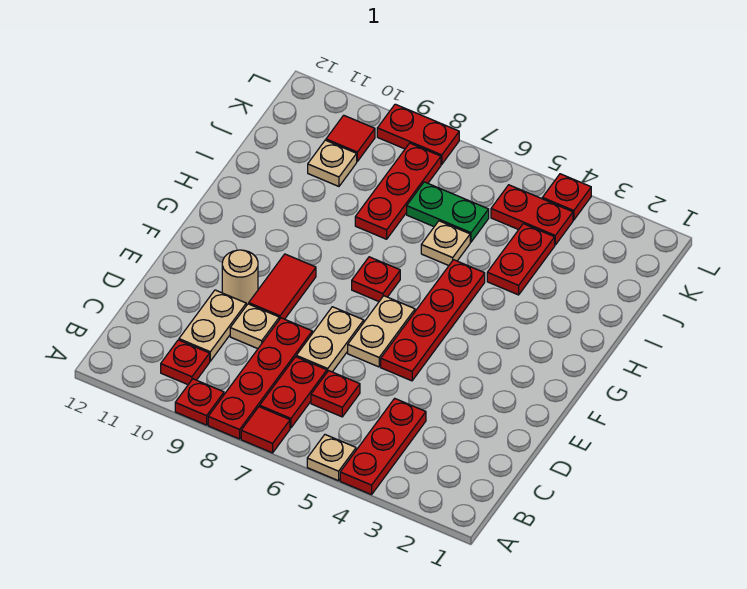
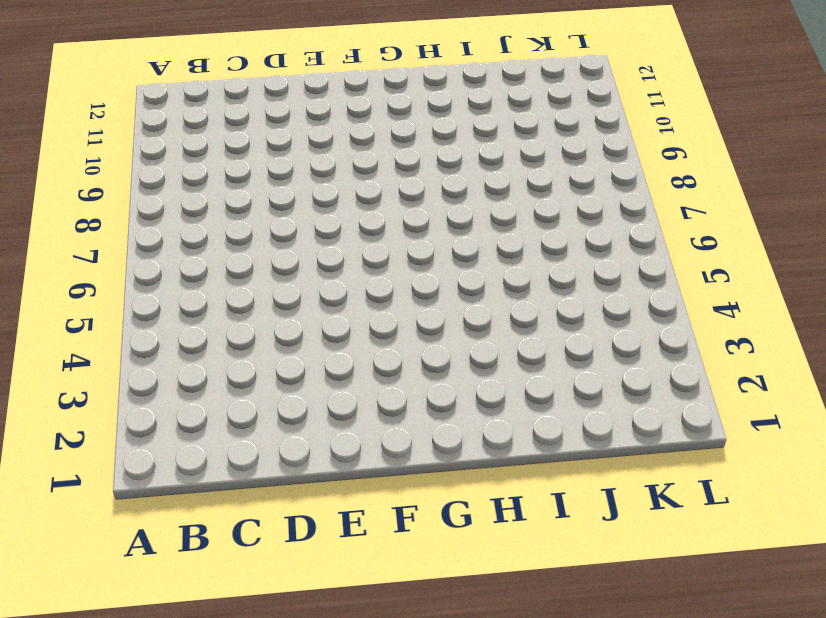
none -> red 1x3 plate [340,398,426,495]
none -> tan 1x1 plate [307,435,356,481]
none -> red 1x1 tile [241,407,290,453]

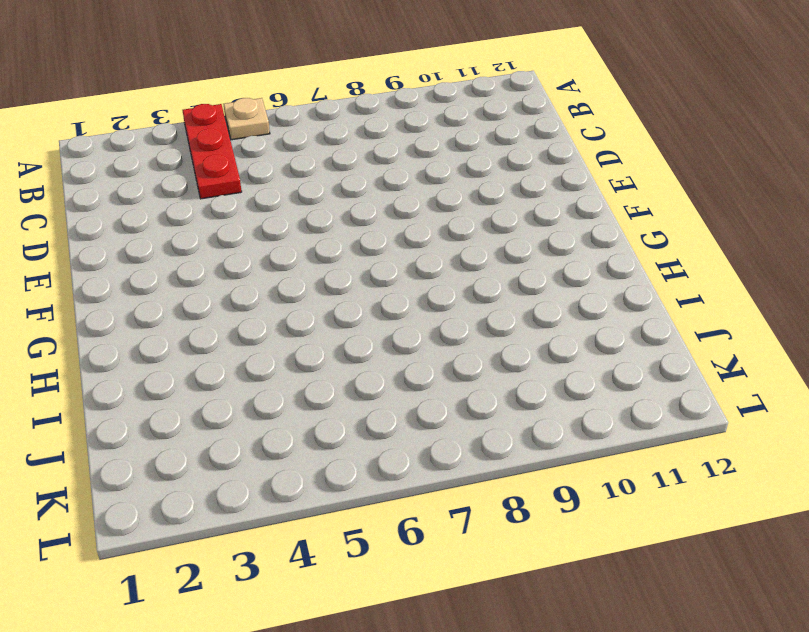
none -> red 1x1 tile [241,407,290,453]
none -> red 1x4 plate [208,318,312,439]
none -> red 1x1 plate [175,379,224,425]

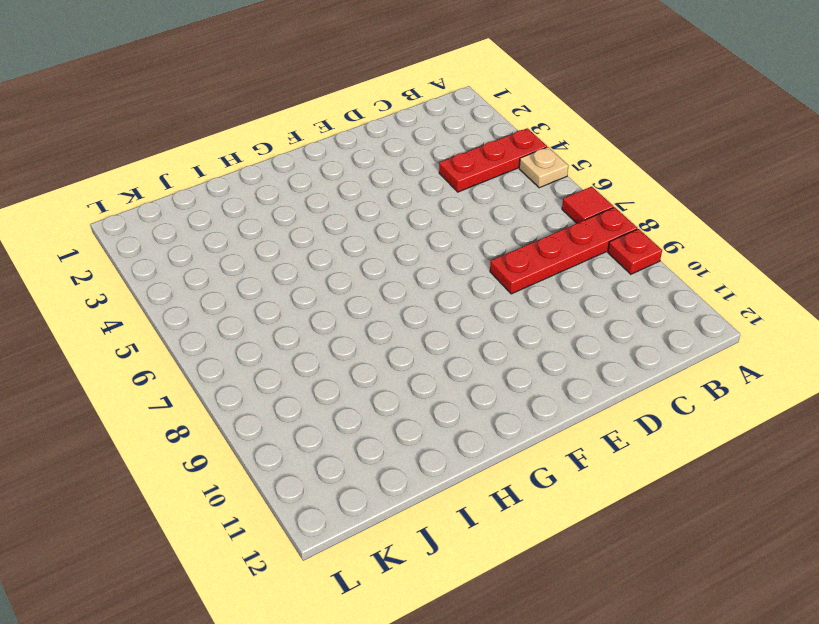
none -> red 1x2 plate [260,357,327,428]
none -> red 1x1 plate [161,340,210,385]
none -> red 1x1 plate [311,371,360,417]

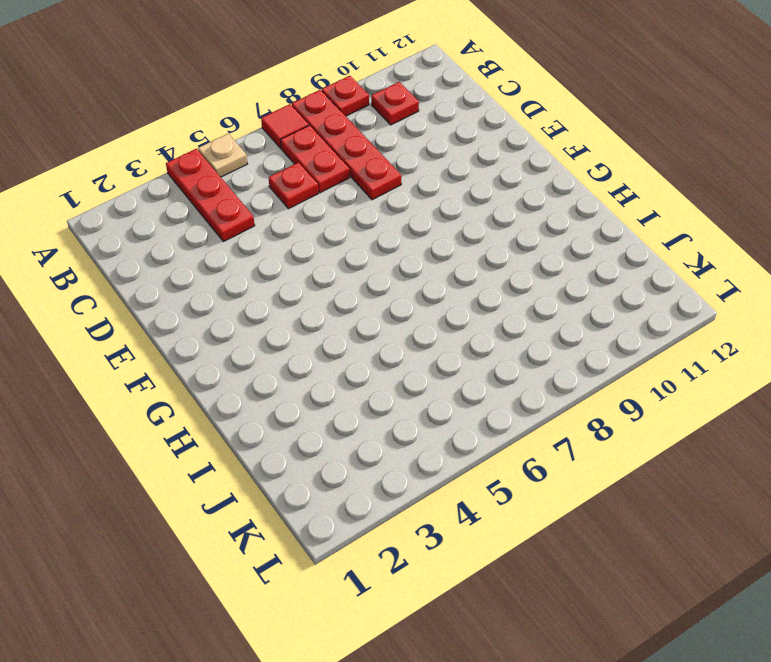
none -> tan 1x2 plate [179,290,246,361]
none -> tan 1x2 plate [296,307,364,372]
none -> tan 1x1 plate [230,304,279,349]

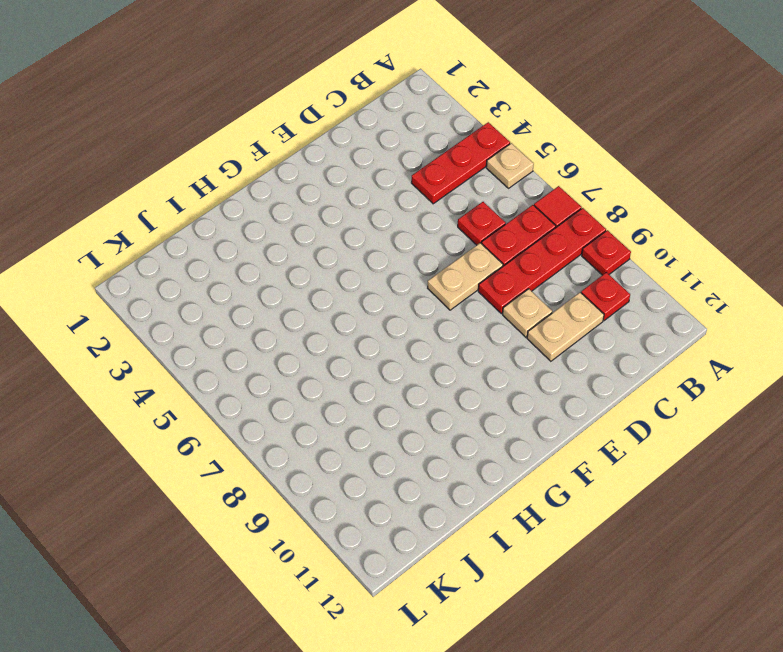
none -> red 1x4 plate [381,260,485,381]
none -> tan 1x2 plate [348,296,415,367]
none -> red 1x2 tile [249,254,316,319]

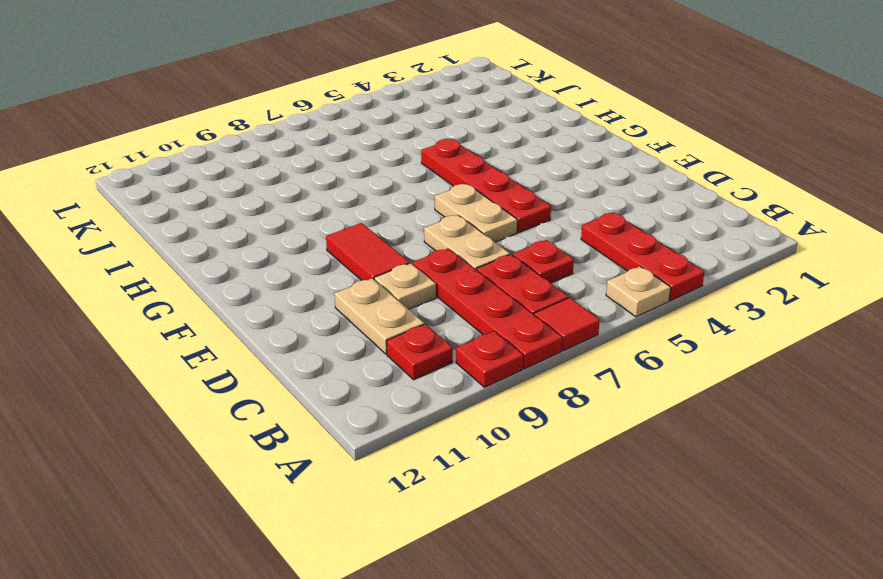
none -> tan 1x1 round brick [222,250,258,306]
none -> red 1x1 plate [352,257,400,301]
none -> red 1x2 plate [487,224,555,295]

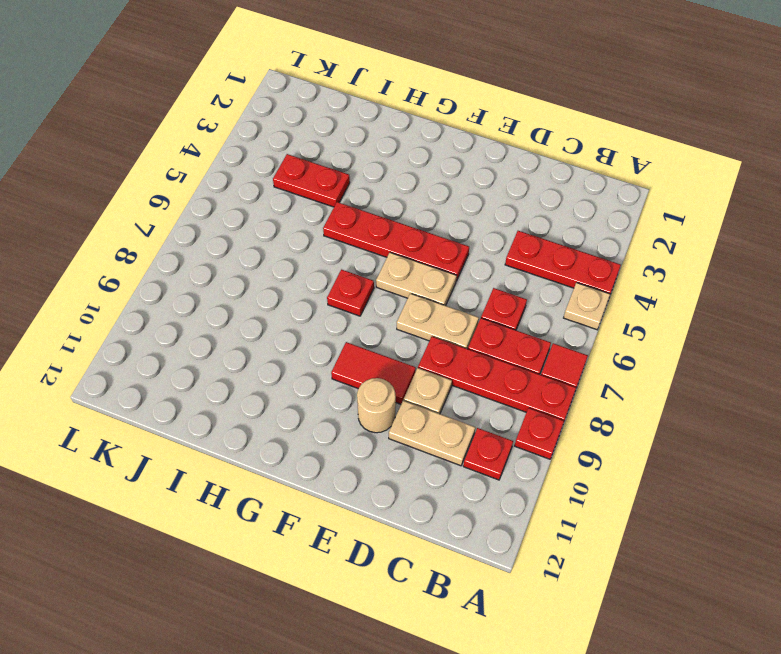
none -> tan 1x1 plate [421,221,470,266]
none -> red 1x3 plate [355,143,441,239]
none -> green 1x2 plate [407,182,489,242]

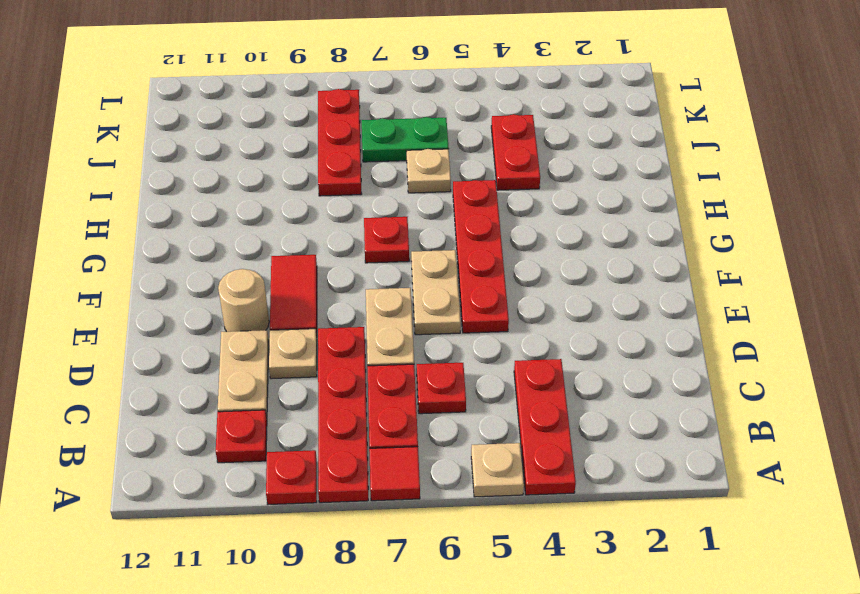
none -> tan 1x1 plate [308,140,357,186]
none -> red 1x2 plate [491,185,573,245]
none -> red 1x1 tile [326,115,375,161]

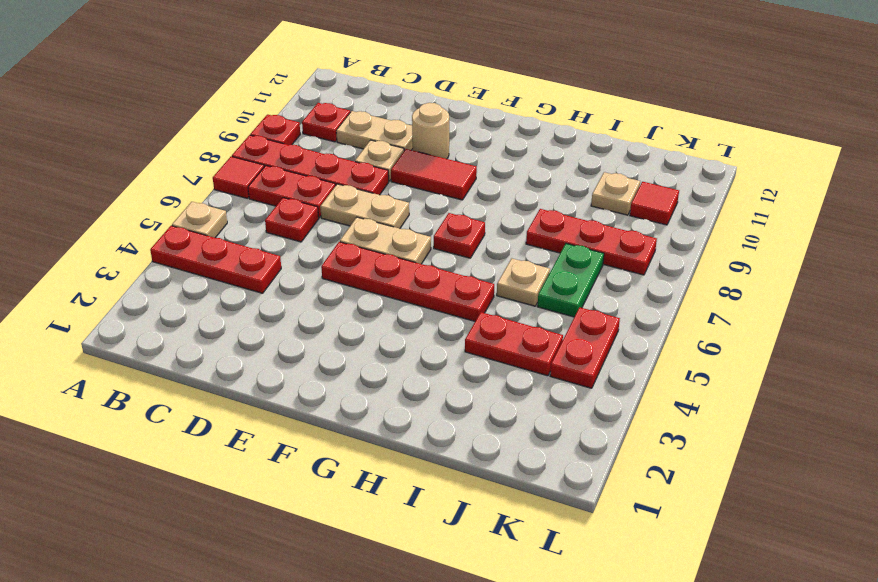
none -> red 1x1 plate [542,174,591,220]
none -> red 1x2 plate [377,104,459,164]

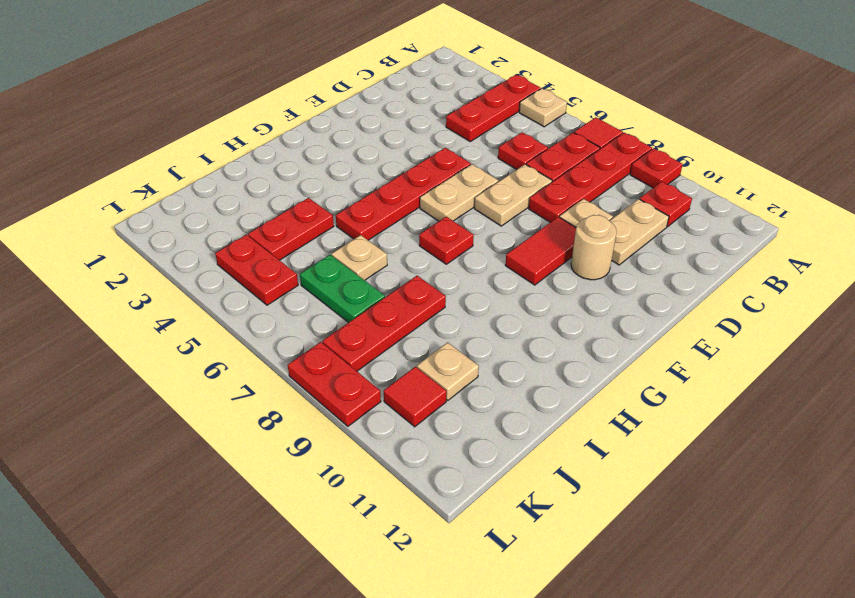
none -> red 1x1 plate [542,174,591,220]

